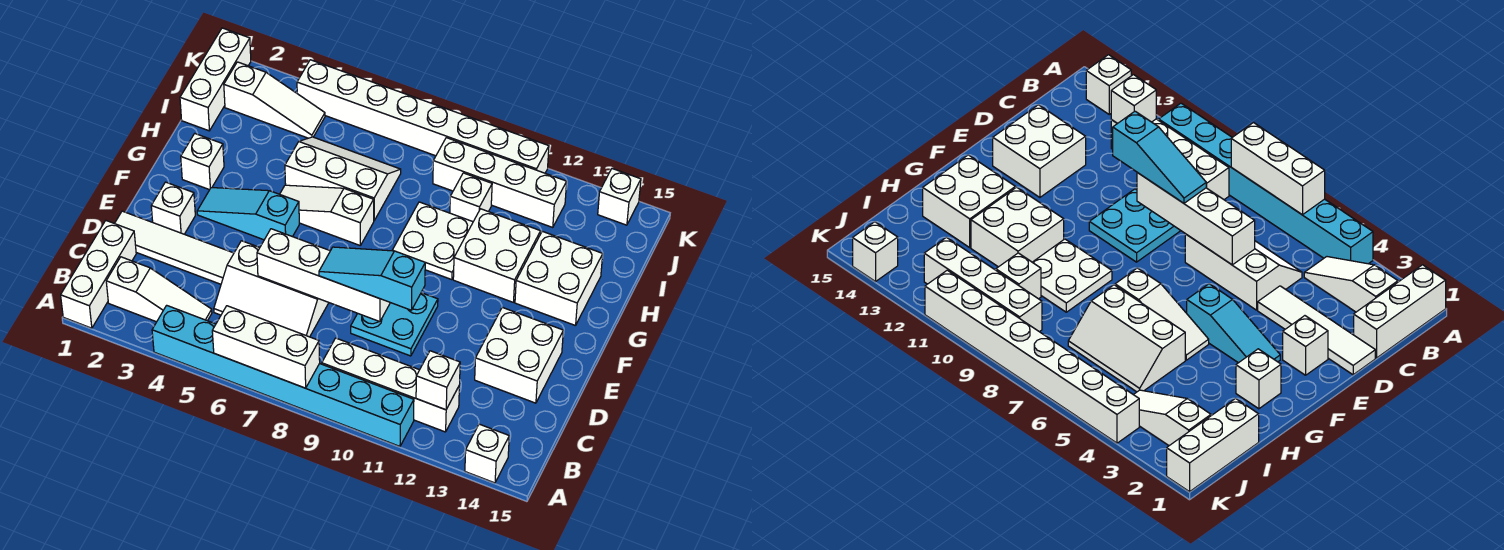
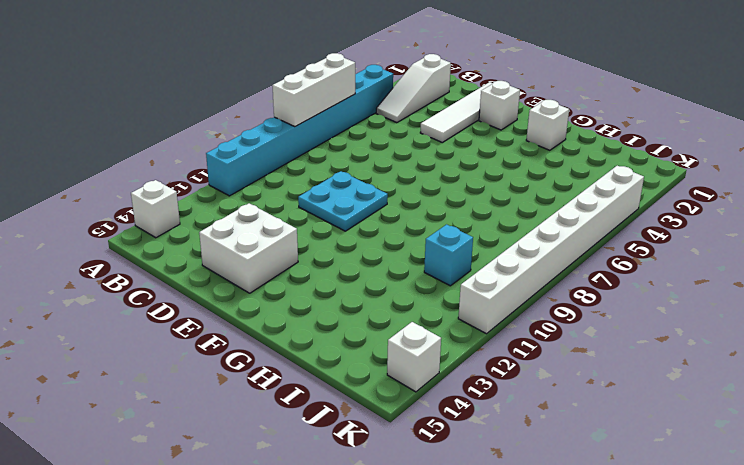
cyan 1x1 brick [424,224,473,286] -> white 1x1 brick [450,173,492,222]
none -> white 1x3 brick [61,221,136,328]
none -> white 1x4 brick [322,338,459,432]
none -> white 2x3 slope [214,241,329,337]

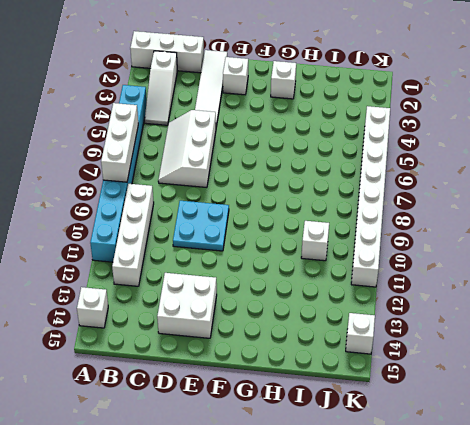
none -> cyan 1x3 slope [197,188,299,240]
none -> white 1x3 slope [280,185,374,245]
none -> white 2x2 plate [392,202,473,280]

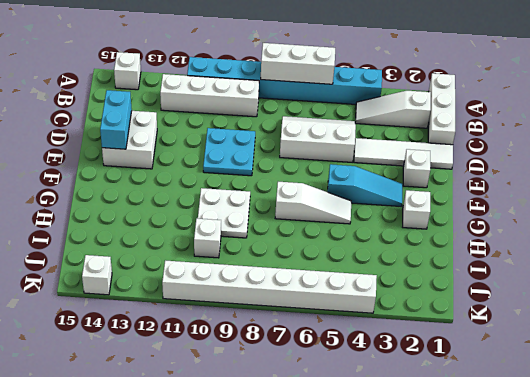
cyan 1x2 brick [100,90,132,149] -> none
none -> white 2x2 brick [453,209,541,302]
none -> white 2x2 brick [515,231,603,326]
none -> white 2x3 slope [285,137,401,220]

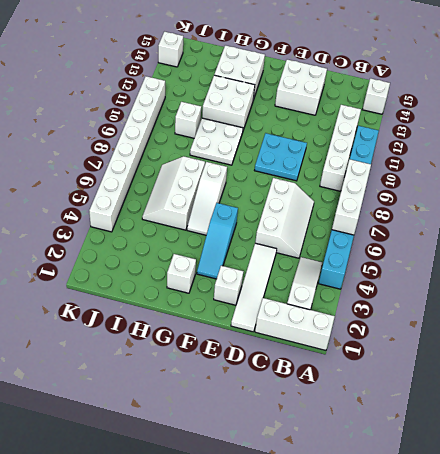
none -> white 1x3 brick [180,28,251,131]
none -> white 1x3 slope [224,62,325,138]
none -> white 1x4 brick [433,138,567,228]

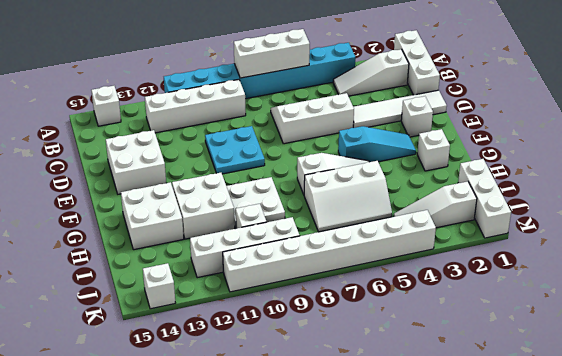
none -> white 1x1 brick [416,351,460,410]
none -> white 1x4 brick [257,229,390,322]
none -> cyan 1x3 slope [319,247,425,310]

